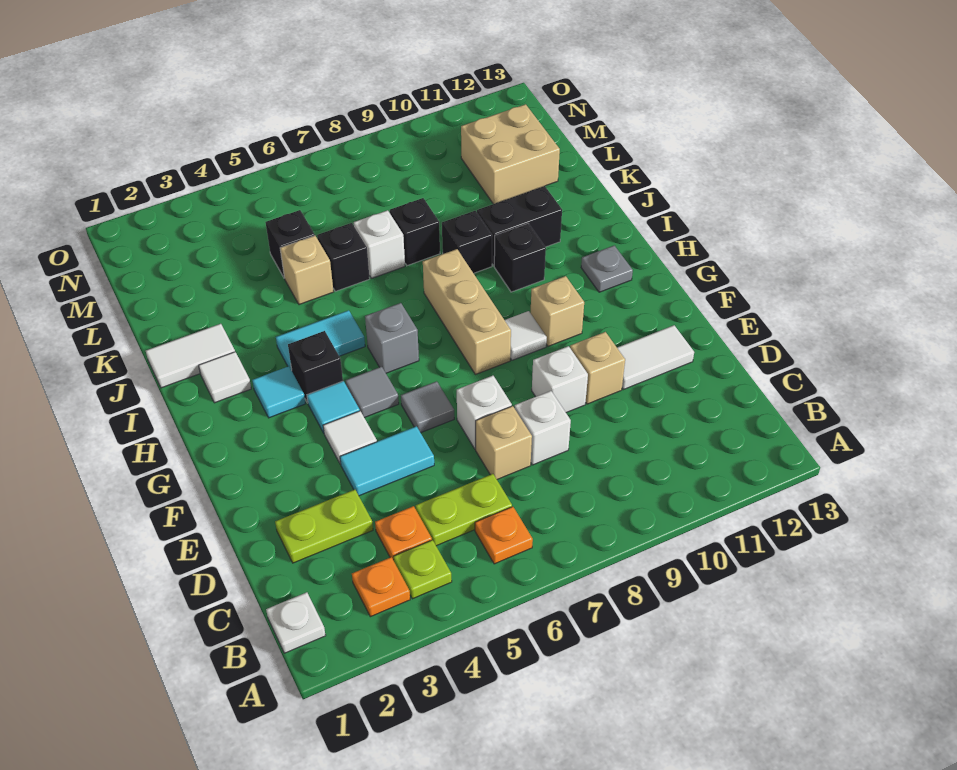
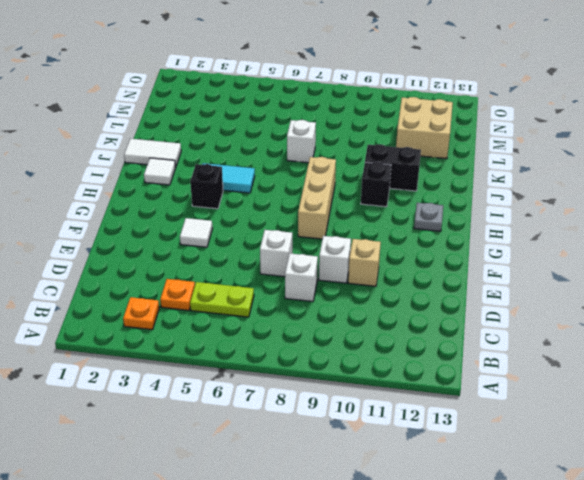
none -> white 1x1 plate [266,592,326,653]
none -> lime 1x1 plate [394,540,452,599]
none -> orange 1x1 plate [475,507,533,564]
none -> lime 1x2 plate [275,490,373,563]

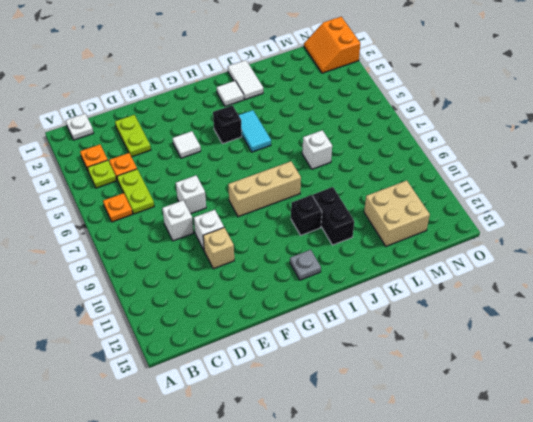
orange 2x2 slope [304,17,360,73] -> none
none -> tan 1x1 brick [476,406,532,479]
none -> cyan 1x2 tile [340,426,434,496]
none -> white 1x2 tile [617,325,694,390]
none -> grey 1x1 tile [401,381,454,433]

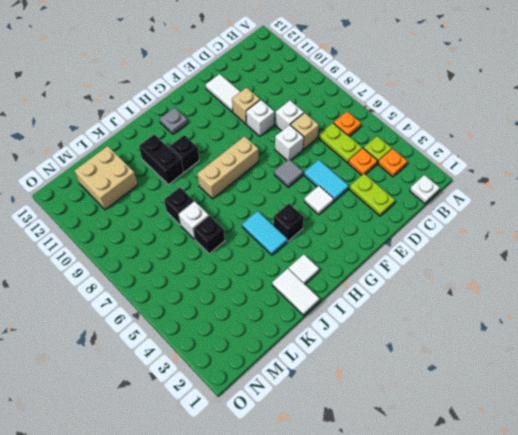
none -> cyan 1x1 tile [307,381,360,433]
none -> grey 1x1 tile [346,367,399,418]
none -> white 1x1 tile [505,311,547,360]
none -> tan 1x1 brick [531,276,584,346]

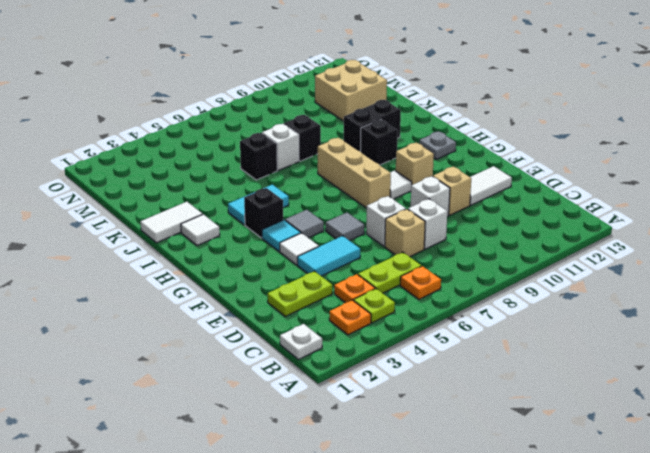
none -> cyan 1x1 tile [252,366,306,418]
none -> grey 1x1 brick [365,303,419,373]
none -> black 1x1 brick [442,211,492,273]
none -> tan 1x1 brick [280,236,334,305]

